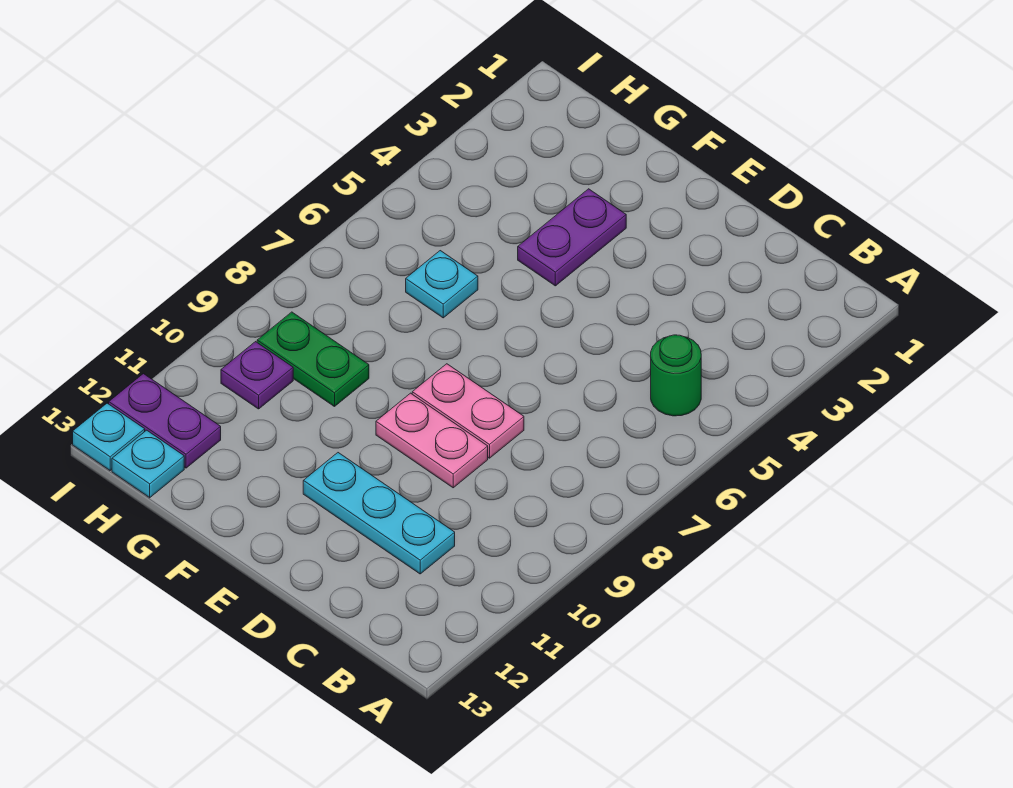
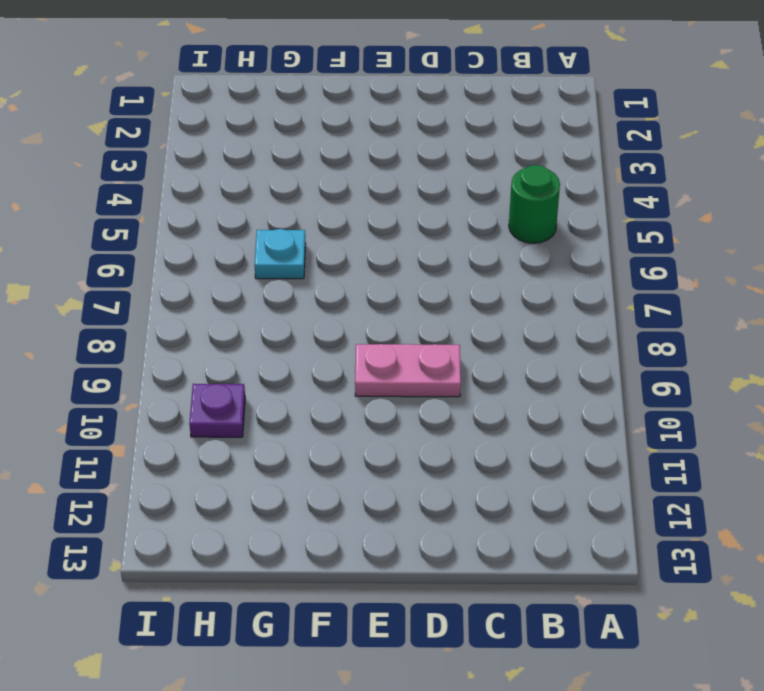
none -> cyan 1x3 plate [303,453,455,574]
none -> pink 1x2 plate [412,364,524,458]

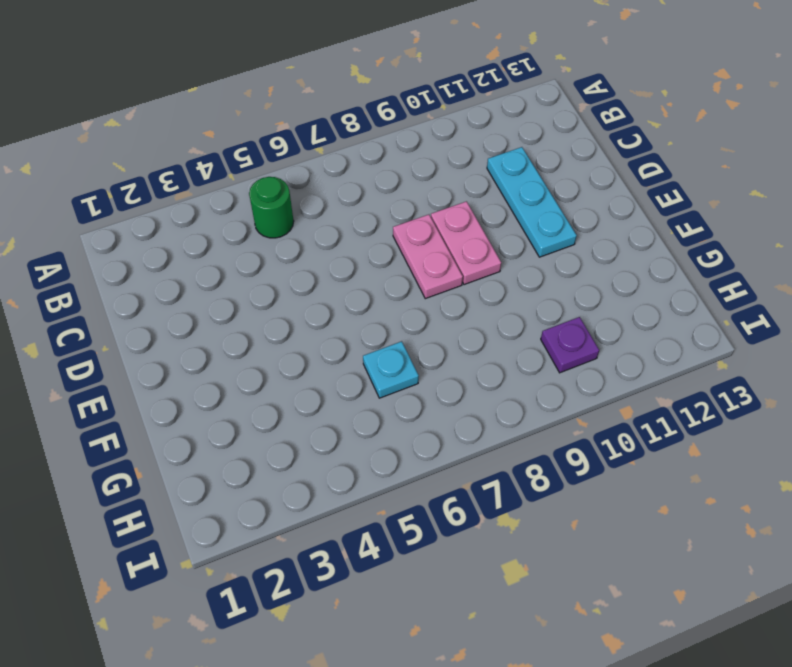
none -> purple 1x2 plate [518,189,626,286]
none -> green 1x2 plate [257,312,369,407]

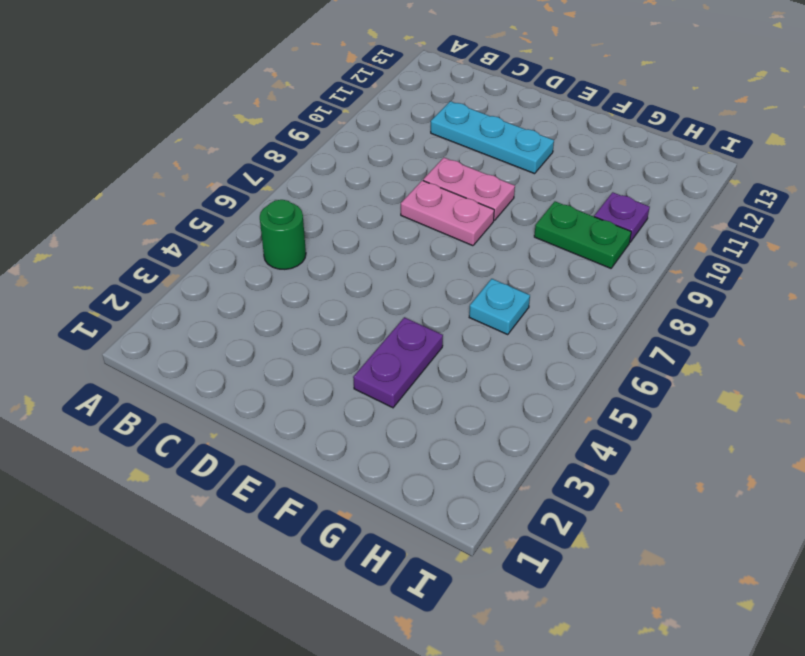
none -> purple 1x2 plate [109,374,221,468]
none -> cyan 1x1 plate [112,430,184,498]

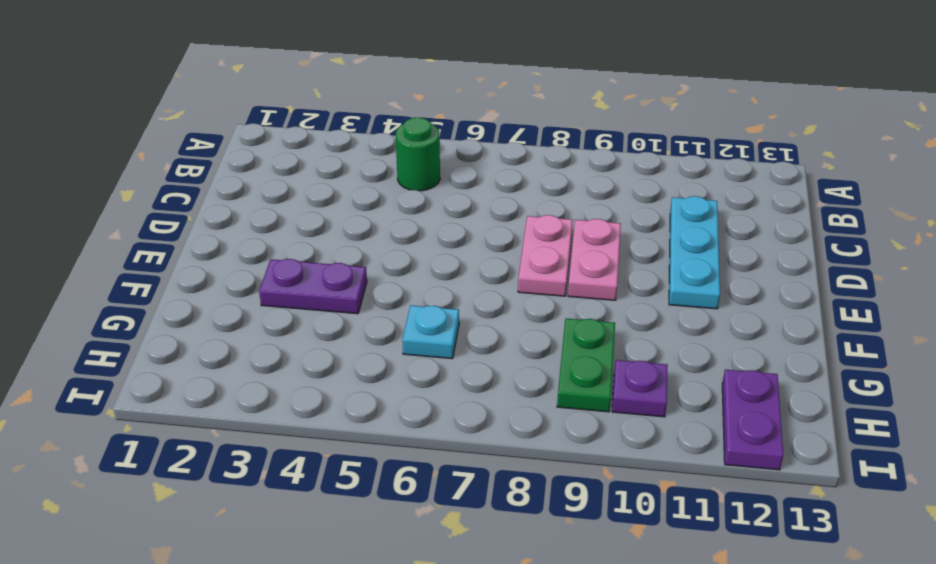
none -> cyan 1x1 plate [112,430,184,498]
none -> cyan 1x1 plate [73,403,145,470]

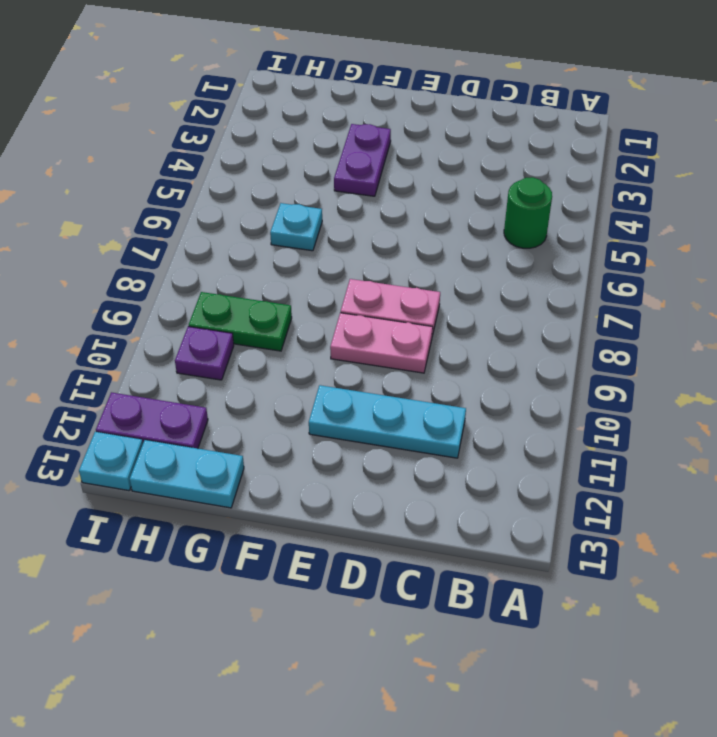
cyan 1x2 plate [130,440,244,508] -> cyan 1x1 plate [112,430,184,498]

